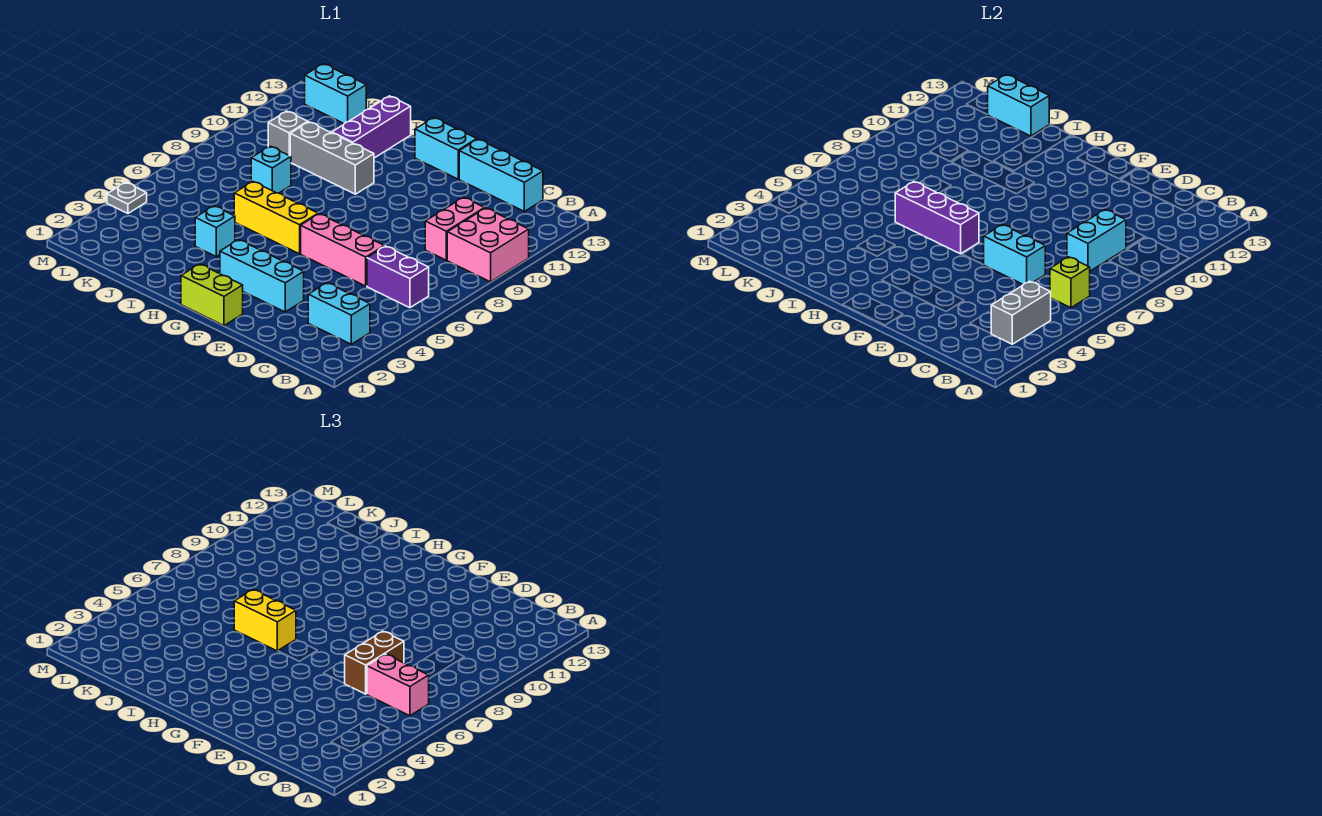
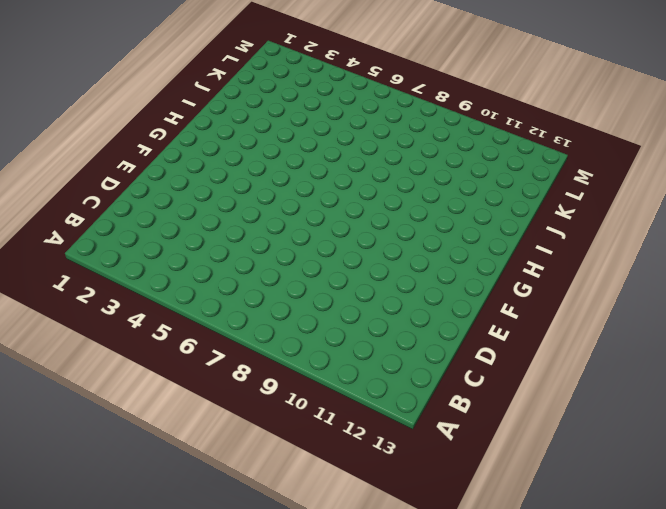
none -> pink 2x2 brick [447,208,529,282]
none -> cyan 1x2 brick [308,283,370,344]
none -> purple 1x2 brick [367,246,429,308]

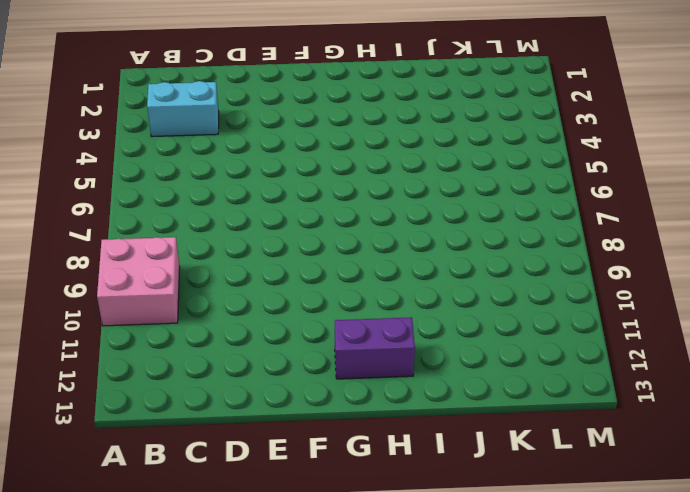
purple 1x2 brick [335,317,415,379] -> purple 1x2 brick moved to [367,246,429,308]
none -> pink 1x2 brick [425,197,485,260]
none -> cyan 1x3 brick [459,139,543,211]
none -> pink 1x3 brick [301,214,384,286]

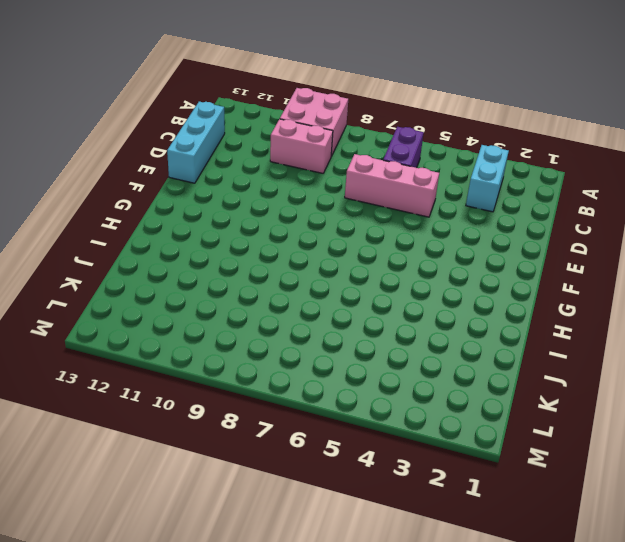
pink 1x3 brick [345,154,439,217] -> pink 1x3 brick turned to [301,214,384,286]
none -> cyan 1x3 brick [220,240,304,312]
none -> lime 1x2 brick [181,264,243,326]
none -> cyan 1x2 brick [415,118,477,179]

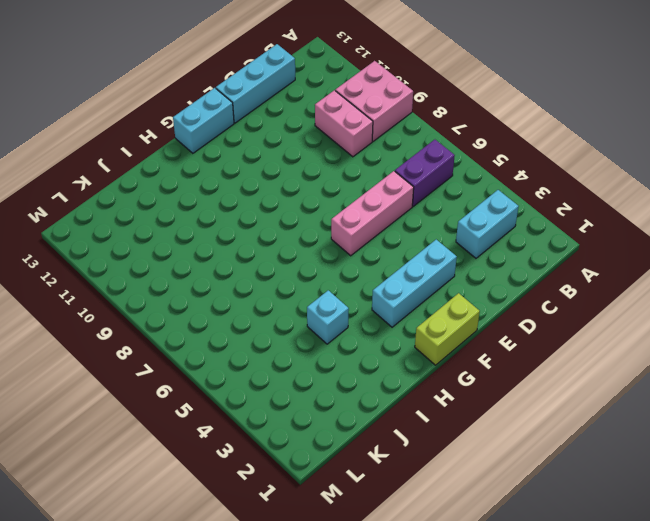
none -> yellow 1x3 brick [234,182,318,254]
none -> grey 1x3 brick [290,122,374,194]
none -> purple 1x3 brick [332,96,411,158]

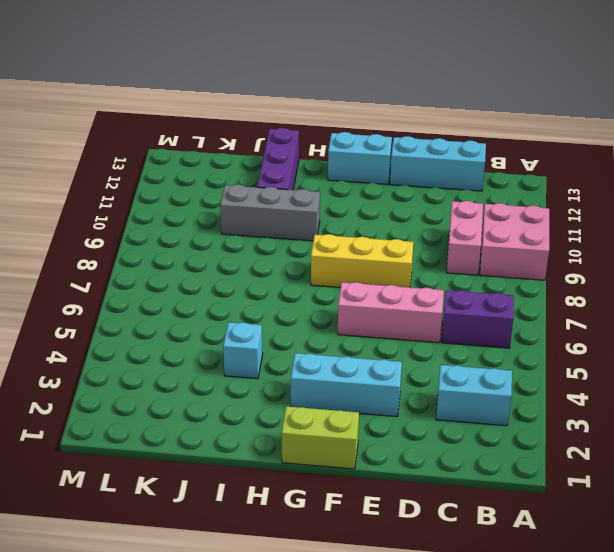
yellow 1x3 brick [311,234,413,288] -> yellow 1x3 brick moved to [234,182,318,254]
none -> cyan 1x1 brick [251,146,291,193]
none -> grey 1x1 brick [268,111,308,156]
none -> cyan 1x2 brick [305,64,366,123]

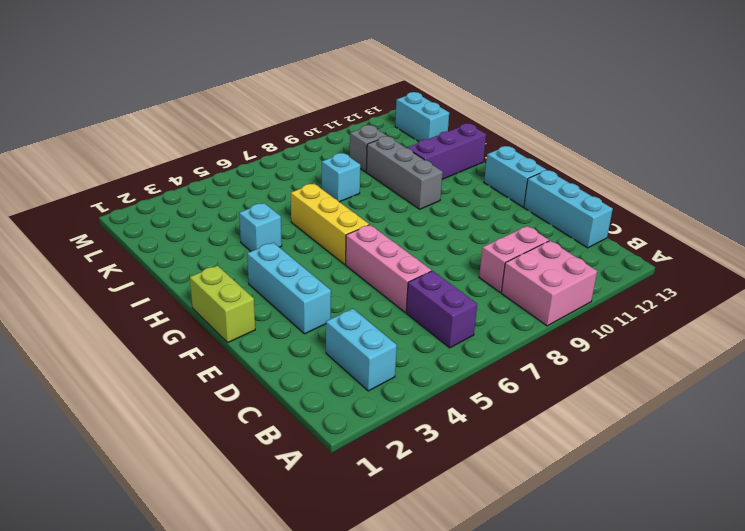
none -> grey 1x1 plate [107,182,147,213]
none -> grey 1x2 brick [991,281,1051,344]
none -> lime 1x1 brick [1050,257,1090,308]

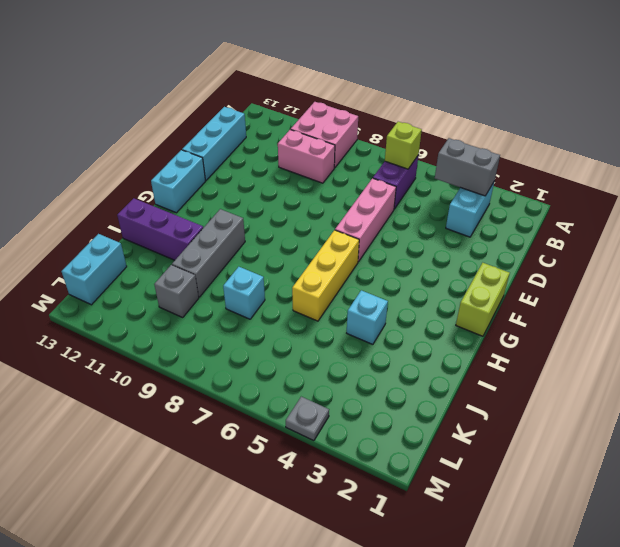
none -> cyan 1x3 brick [220,240,304,312]
none -> cyan 1x2 brick [1067,210,1126,271]
none -> cyan 1x2 brick [984,225,1045,284]

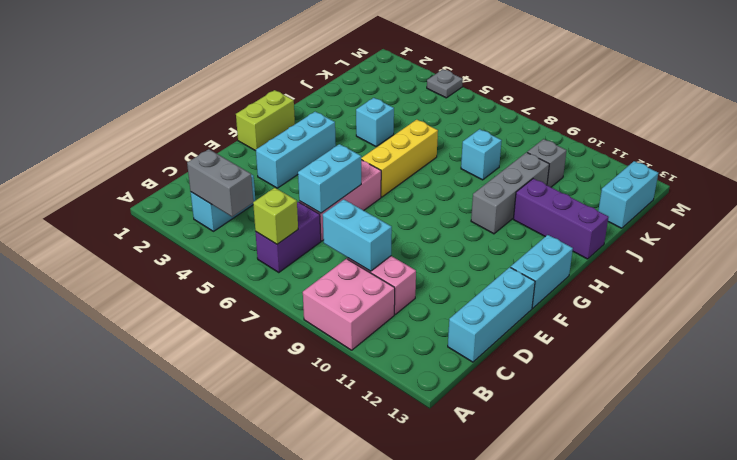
none -> purple 1x3 brick [895,182,979,254]
none -> cyan 1x2 brick [987,74,1049,136]
none -> pink 1x2 brick [367,654,429,716]

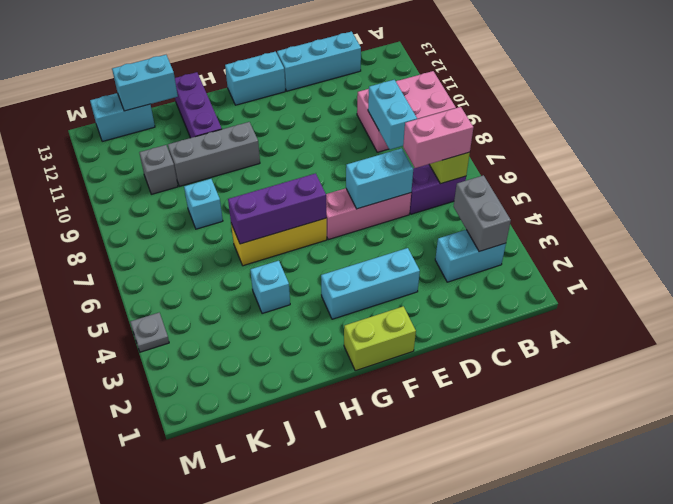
none -> brown 1x2 brick [344,631,404,694]
none -> yellow 1x2 brick [234,590,296,651]

